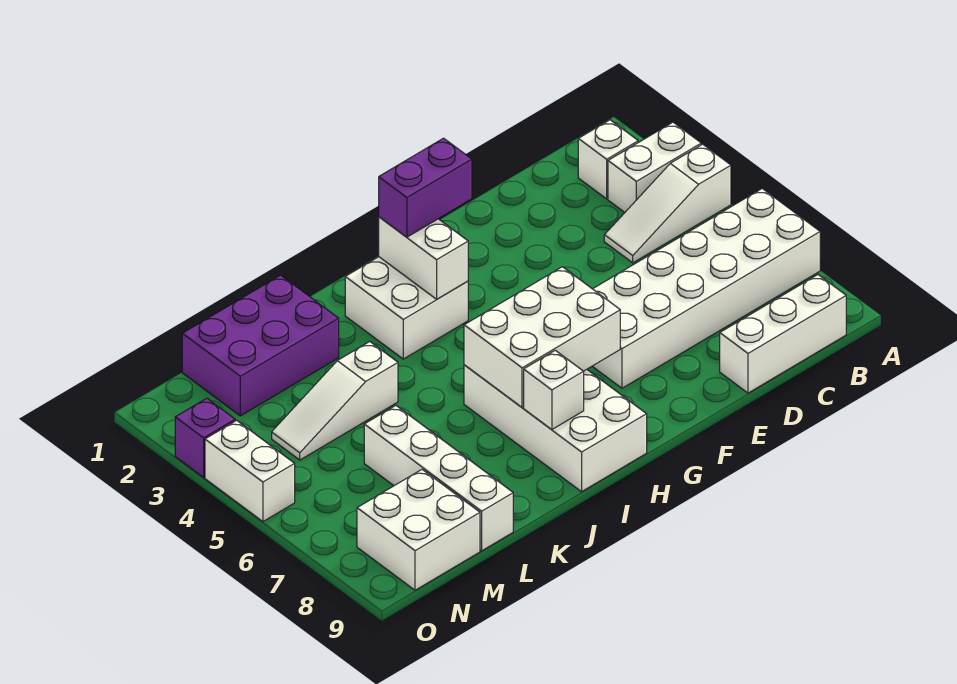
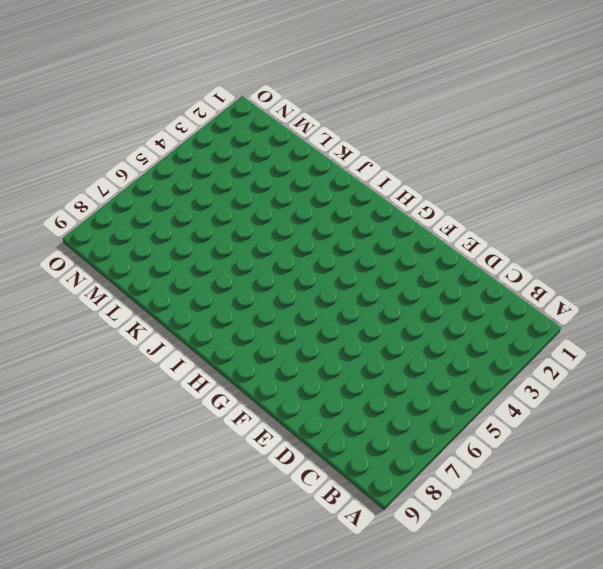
none -> white 1x2 brick [608,122,701,212]
none -> white 1x3 slope [604,144,731,263]
none -> white 2x6 brick [592,189,820,388]

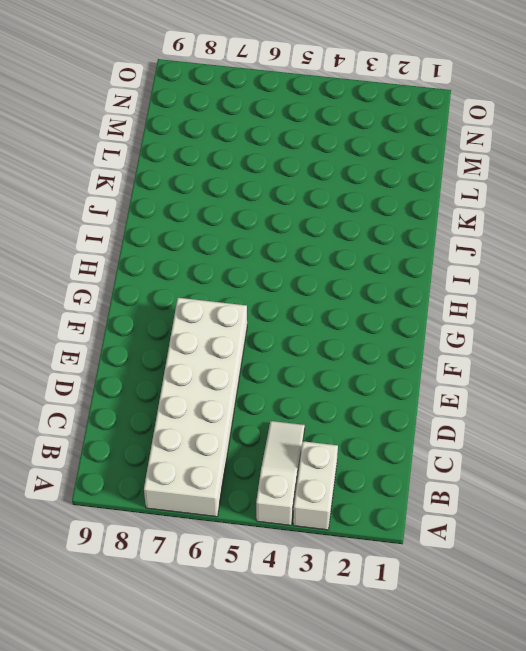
none -> white 1x1 brick [578,120,638,199]
none -> white 1x3 brick [720,275,846,393]
none -> white 2x2 brick [345,257,468,359]

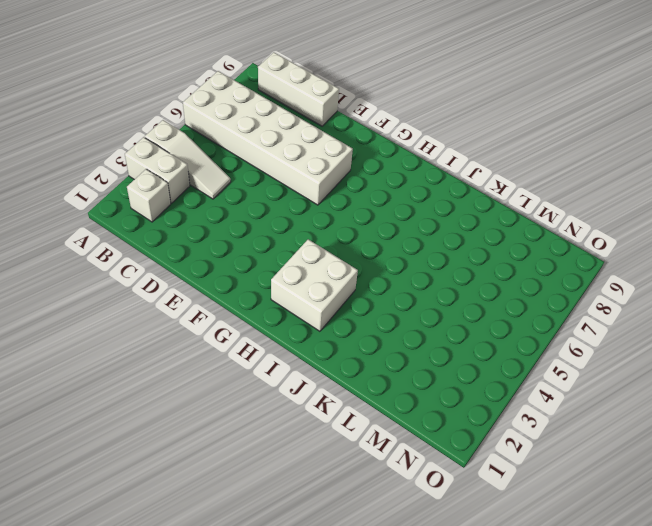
none -> white 2x4 brick [464,365,647,492]
none -> purple 2x3 brick [182,275,339,416]
none -> white 1x3 slope [272,342,398,460]

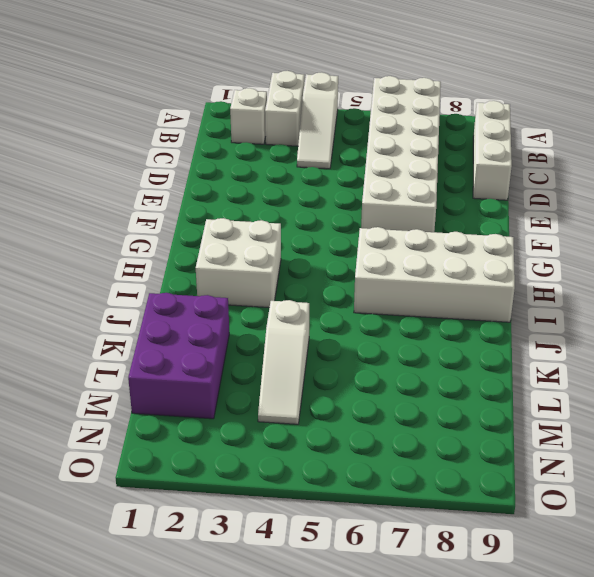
none -> white 1x4 brick [364,406,513,551]
none -> white 2x2 brick [357,470,480,590]
none -> purple 1x1 brick [175,398,235,477]

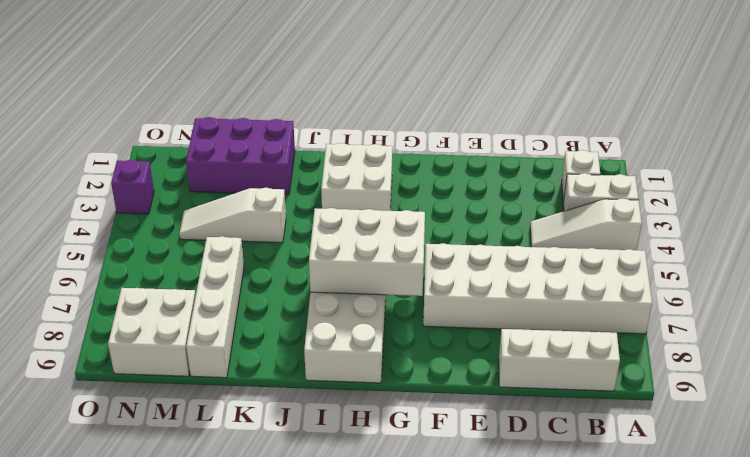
none -> white 1x2 brick [205,420,295,521]
none -> white 1x2 brick [379,217,468,299]
none -> white 1x1 brick [524,350,584,429]

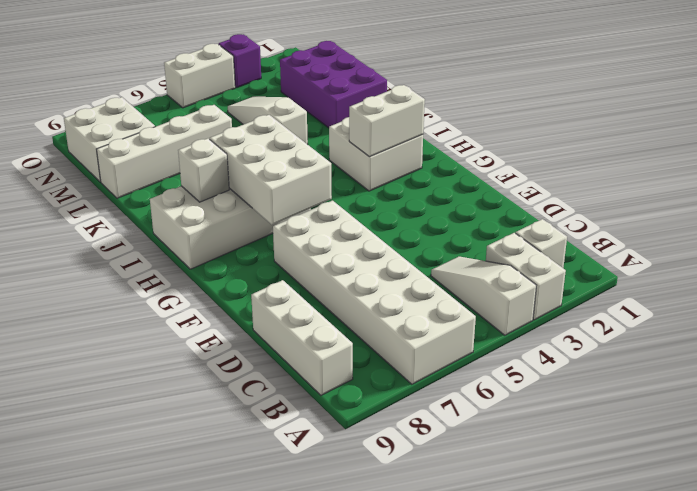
none -> purple 1x2 brick [379,138,472,237]

